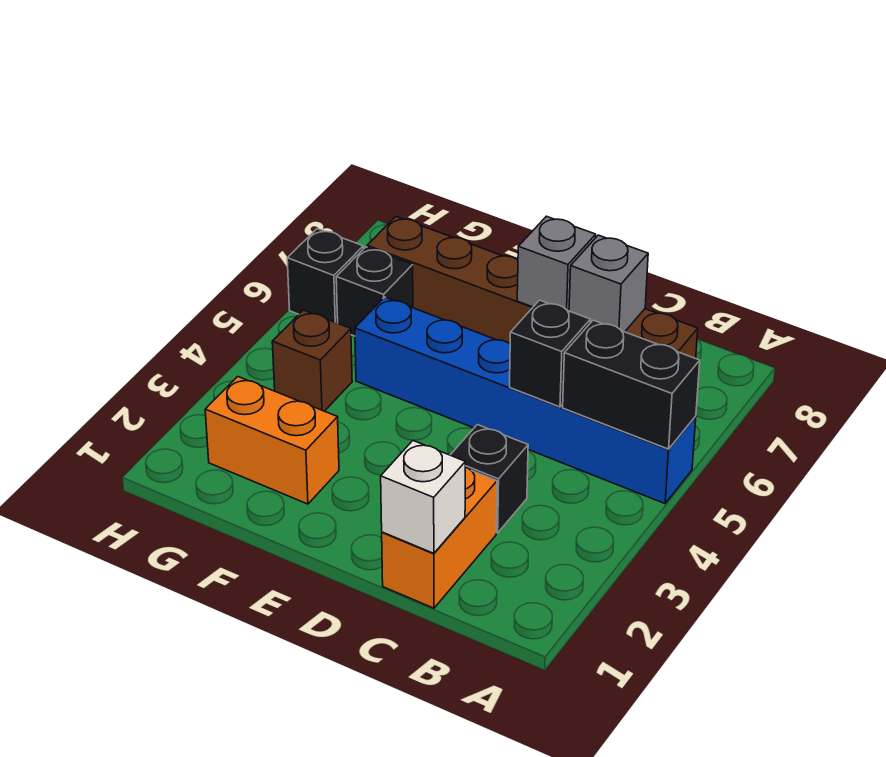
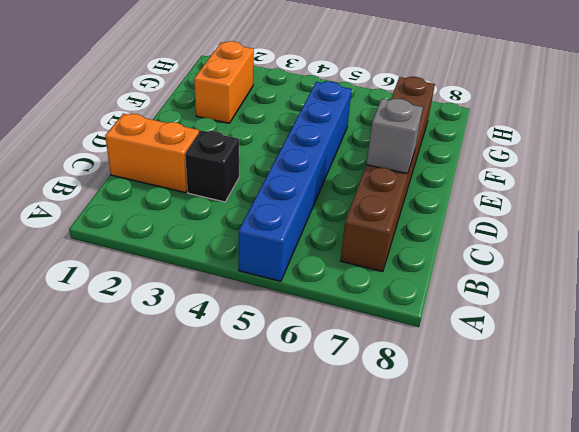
none -> brown 1x1 brick [272,310,352,411]
none -> black 1x1 brick [336,247,413,336]
none -> black 1x1 brick [287,229,363,323]

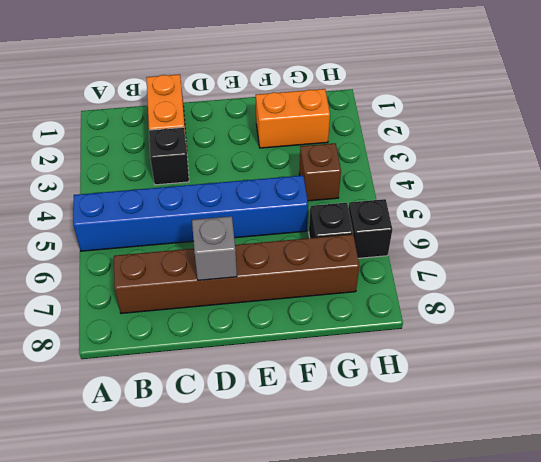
none -> black 1x2 brick [563,320,700,449]
none -> white 1x1 brick [381,440,465,553]
none -> black 1x1 brick [510,300,590,407]

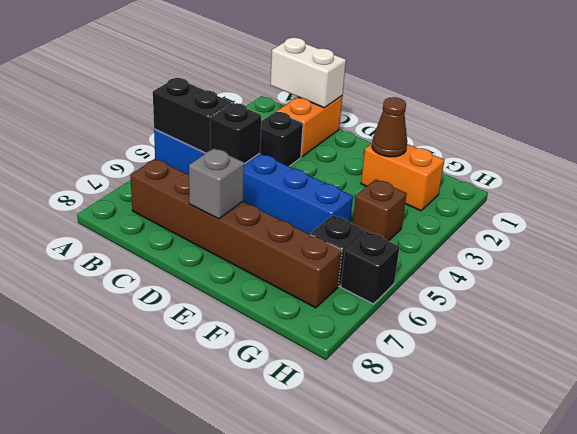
white 1x2 brick [270,38,346,108] -> white 1x1 brick [381,440,465,553]
brown 1x1 cone [372,97,407,157] -> none
none -> grey 1x1 brick [569,235,648,332]

